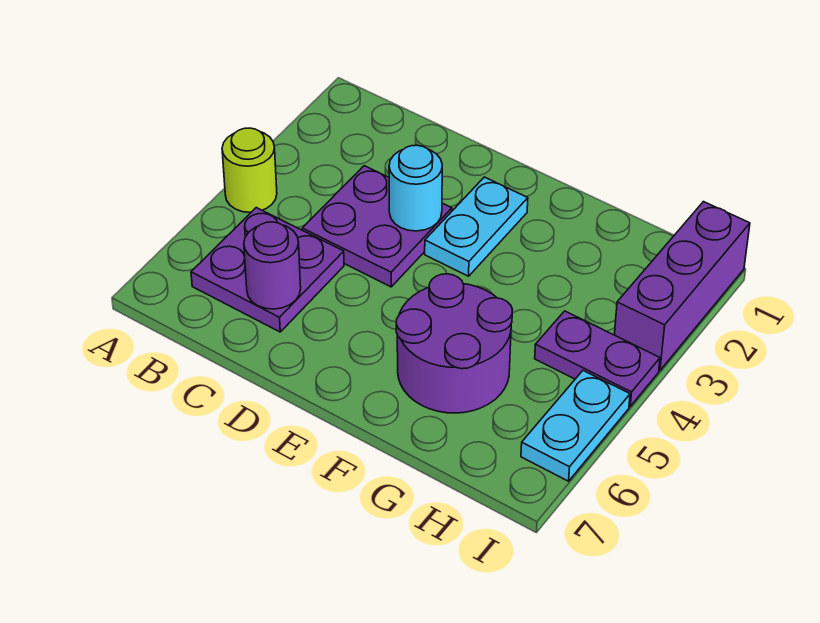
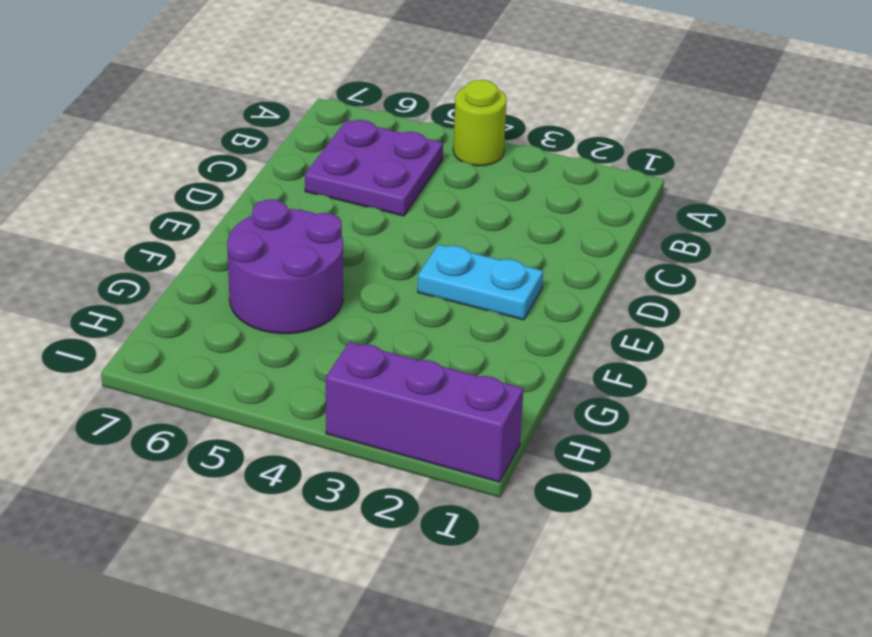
none -> purple 2x2 plate [302,166,452,287]
none -> purple 1x2 plate [535,311,660,406]

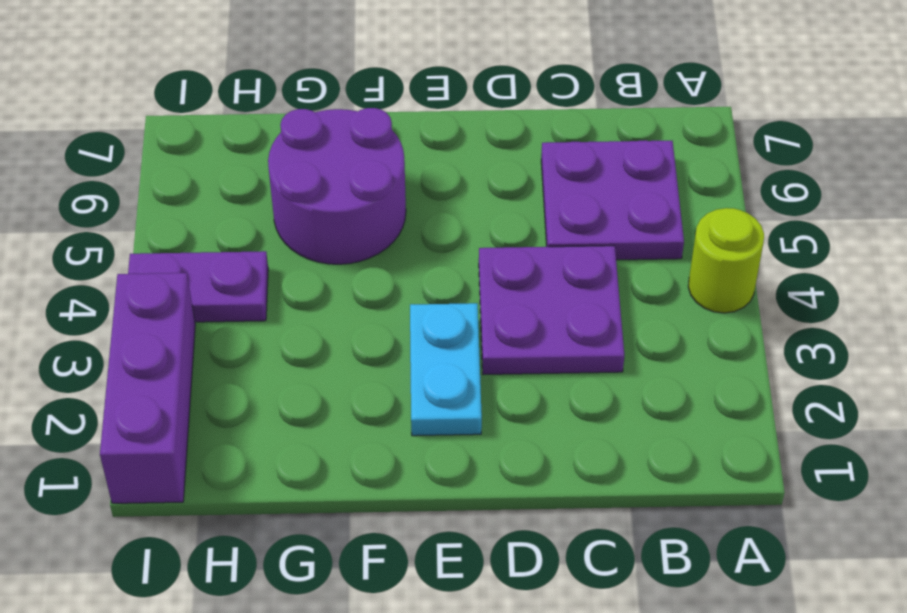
none -> cyan 1x2 plate [521,371,630,481]
none -> purple 1x1 round brick [244,222,301,309]

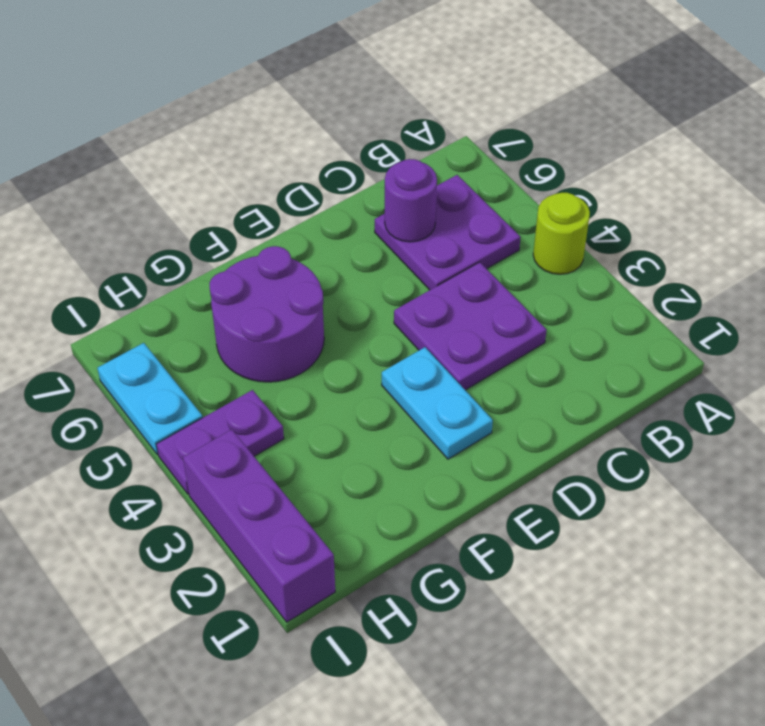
none -> cyan 1x1 round brick [389,145,442,231]

